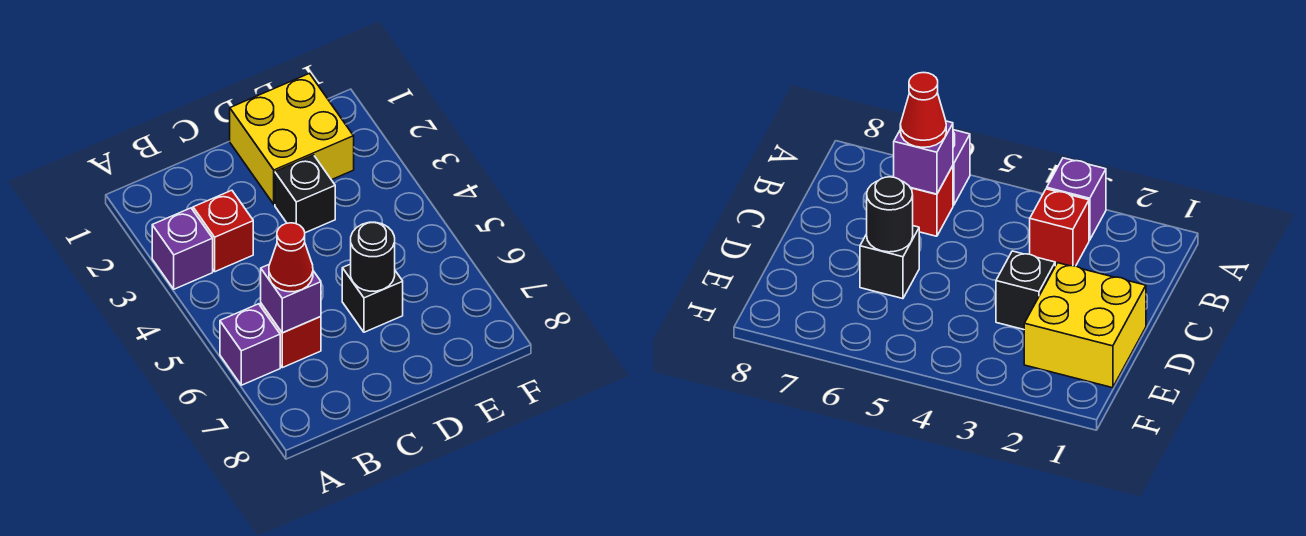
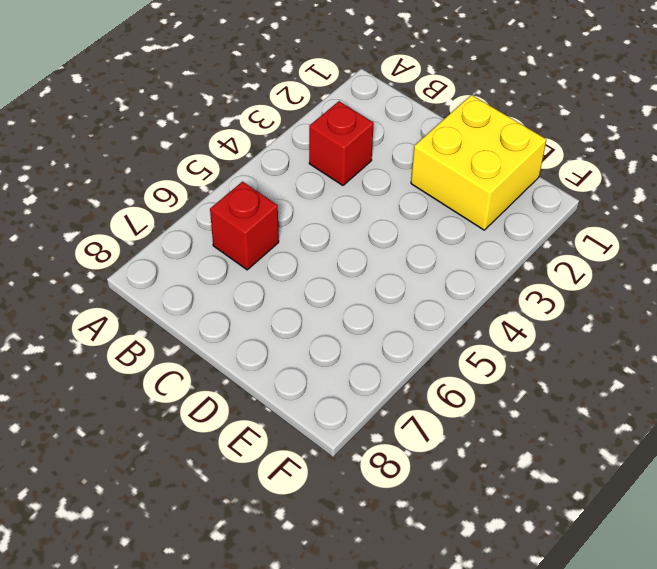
none -> purple 1x1 brick [152,208,213,289]
none -> purple 1x1 brick [220,304,280,385]

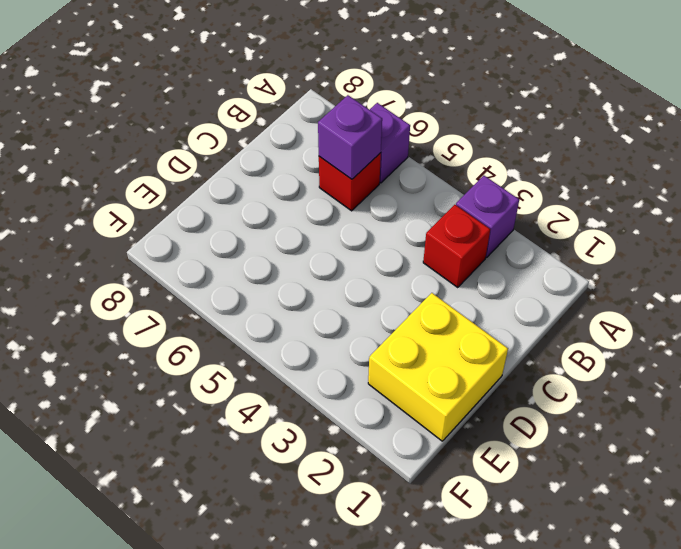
none -> black 1x1 brick [275,155,335,233]
none -> black 1x1 brick [342,264,403,332]

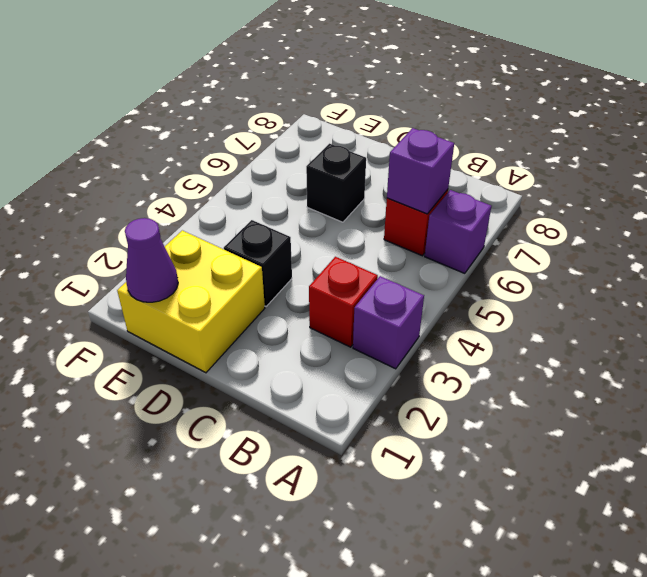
purple 1x1 cone [125,218,178,302] -> none
none -> black 1x1 round brick [351,222,395,291]
none -> red 1x1 cone [269,223,313,292]

